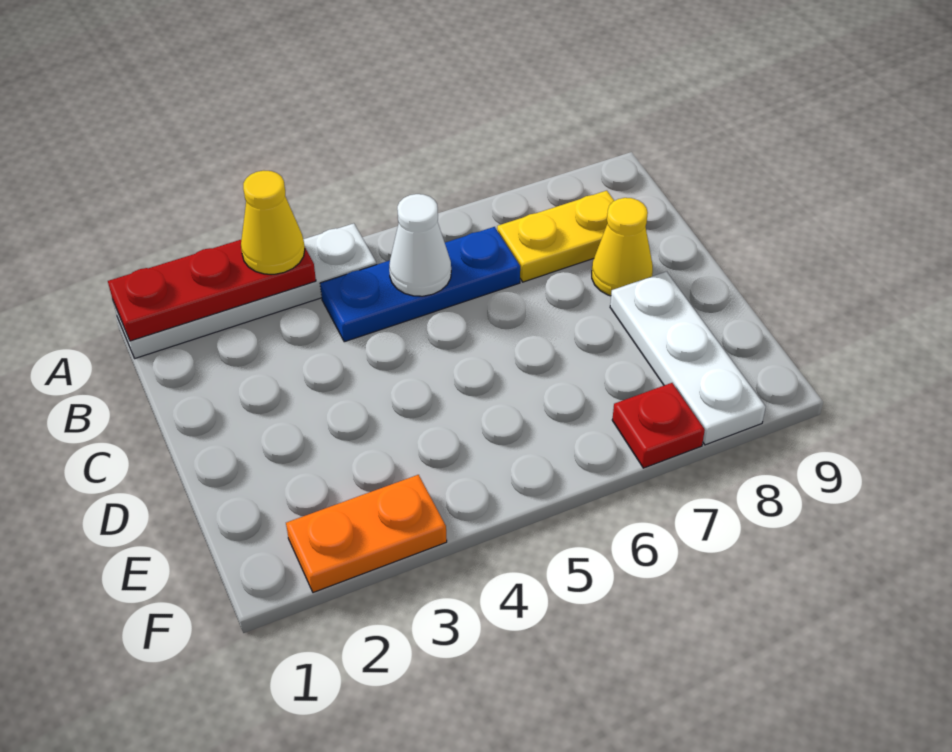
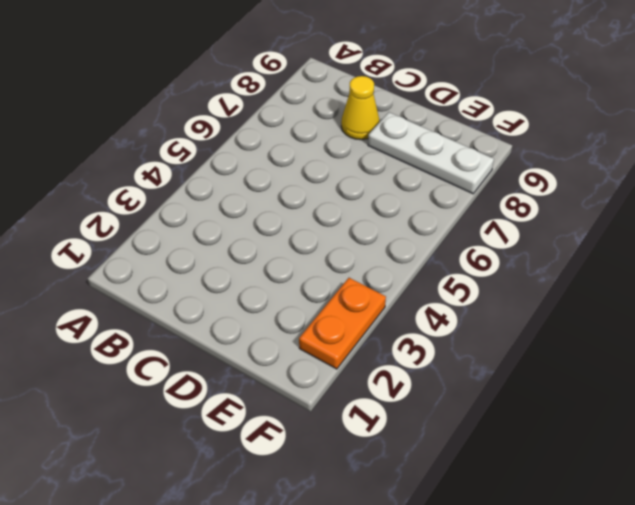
none -> white 1x4 plate [113,223,377,358]
none -> blue 1x3 plate [320,227,520,342]

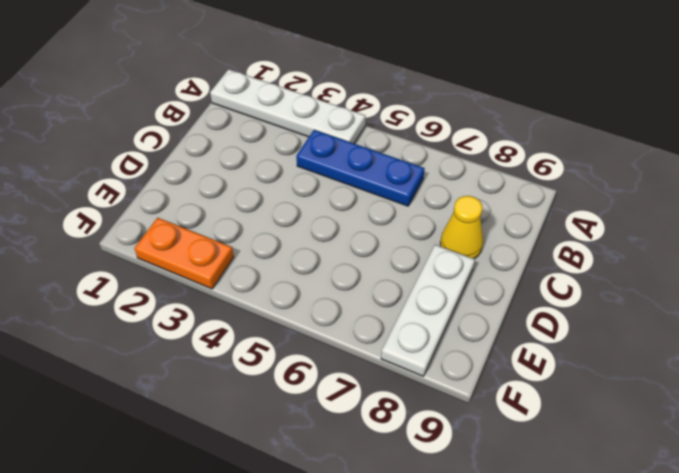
none -> yellow 1x2 plate [497,191,614,282]
none -> red 1x1 plate [612,383,705,468]

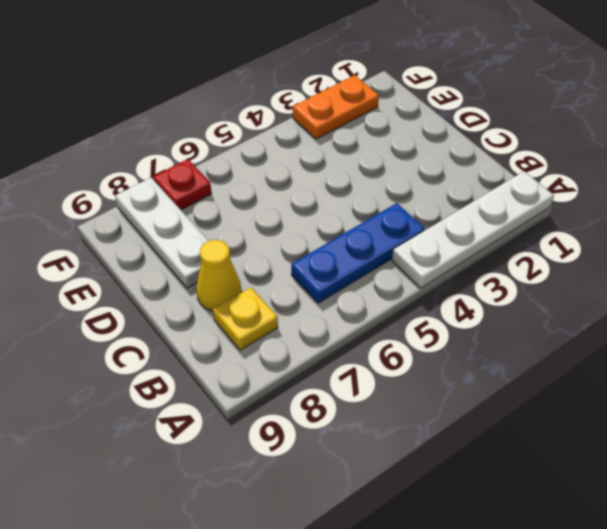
yellow 1x1 plate [213,287,278,350] -> yellow 1x2 plate [497,191,614,282]
none -> red 1x3 plate [108,240,316,341]
none -> white 1x1 cone [389,194,451,296]

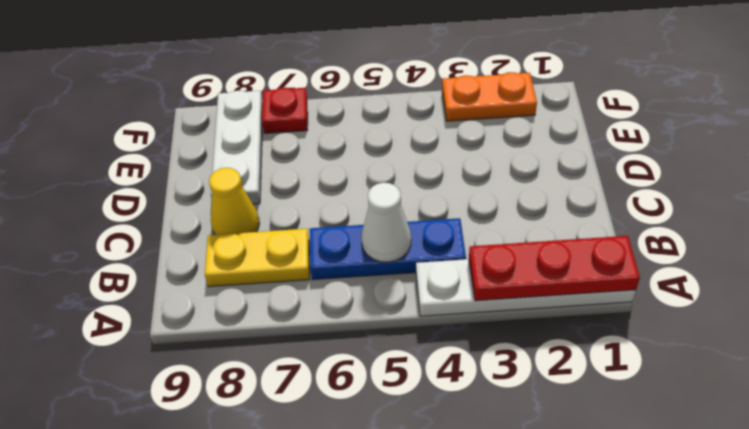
none -> yellow 1x1 cone [241,171,305,274]

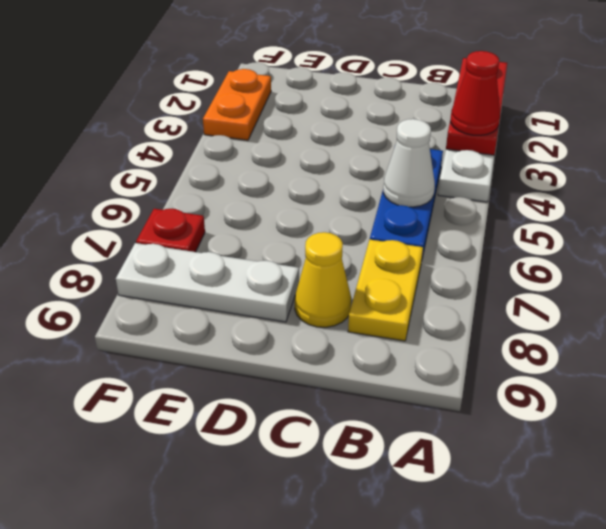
red 1x1 cone [451,51,500,135] -> yellow 1x1 cone [241,171,305,274]

